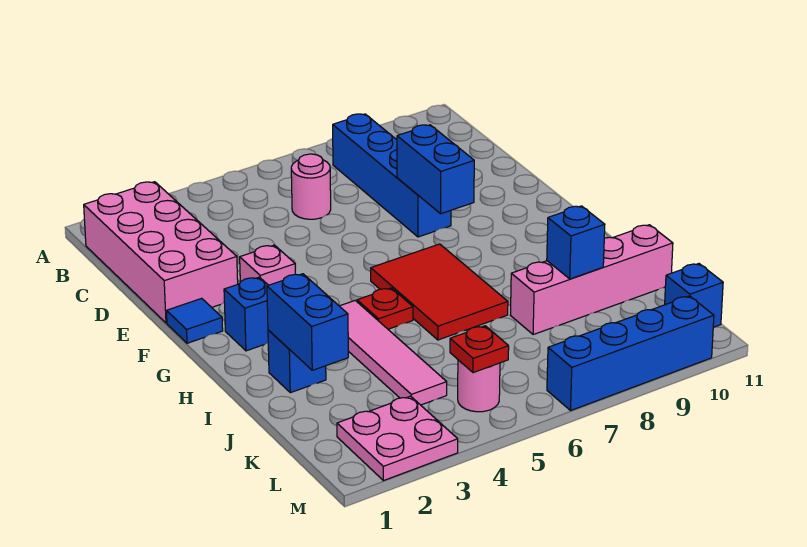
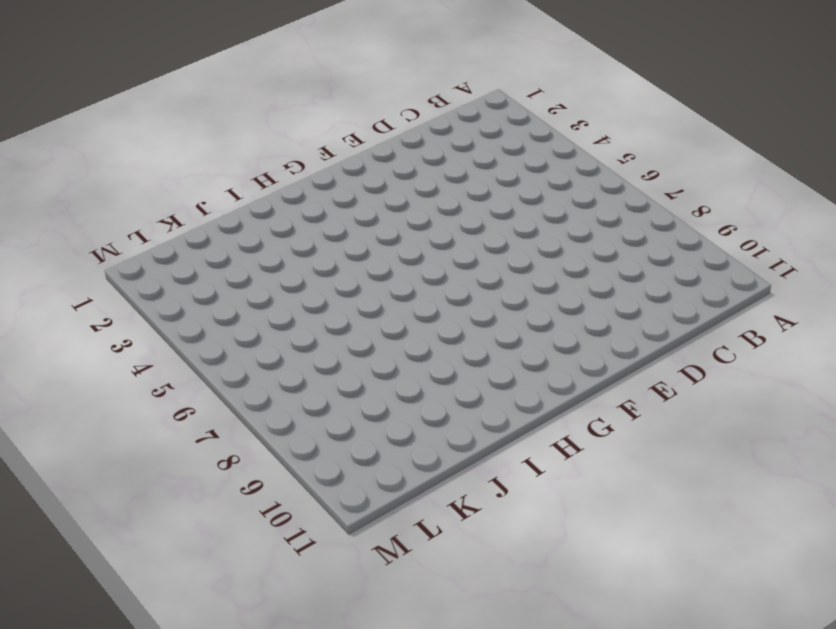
none -> pink 2x4 brick [84,182,238,323]
none -> blue 1x4 brick [333,114,451,237]
none -> pink 1x1 round brick [291,154,331,219]

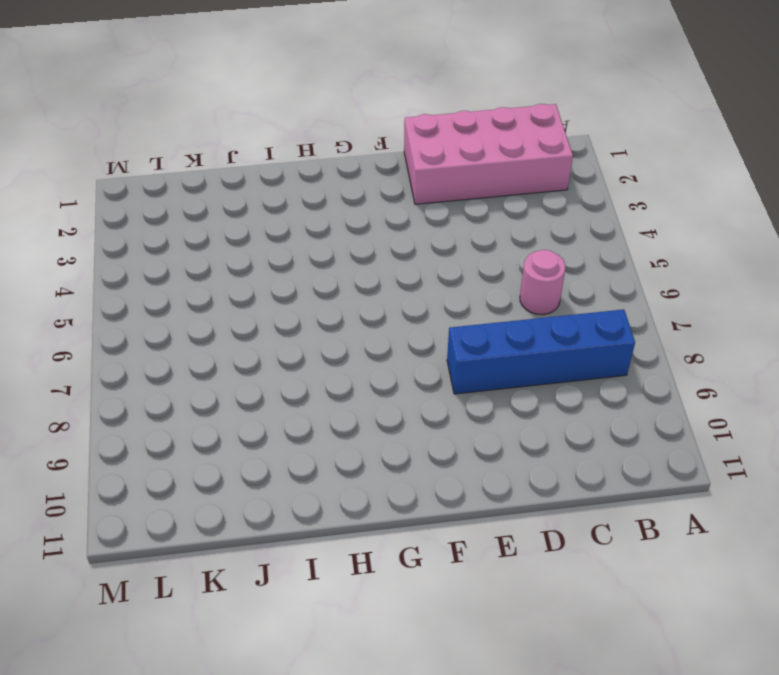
none -> blue 1x1 tile [167,298,223,343]
none -> pink 1x1 brick [240,245,295,285]
none -> blue 1x1 brick [224,277,268,351]

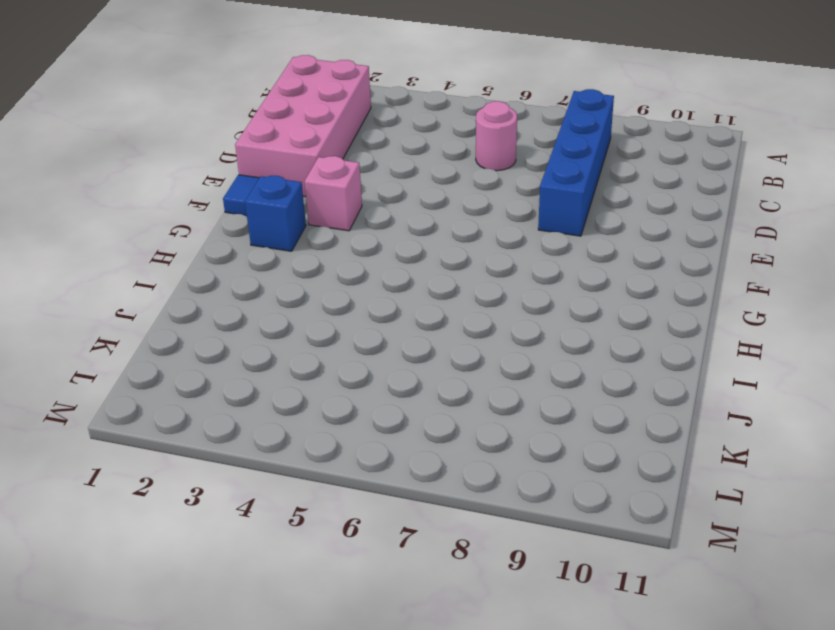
none -> red 2x3 tile [371,244,508,340]
none -> pink 1x4 tile [340,301,447,405]
none -> red 1x1 plate [357,288,413,329]

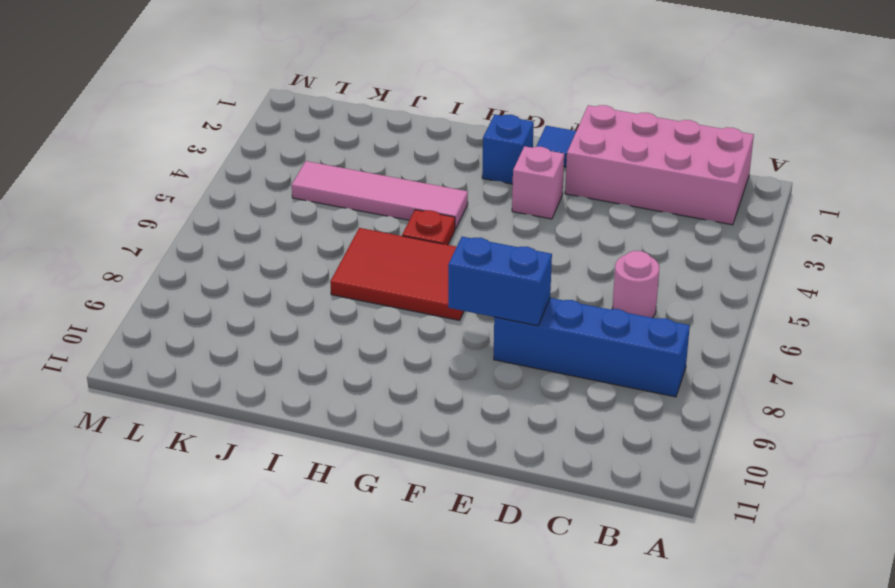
none -> blue 1x1 brick [268,330,326,393]
none -> pink 1x4 brick [510,225,673,335]
none -> pink 2x2 plate [337,396,458,481]

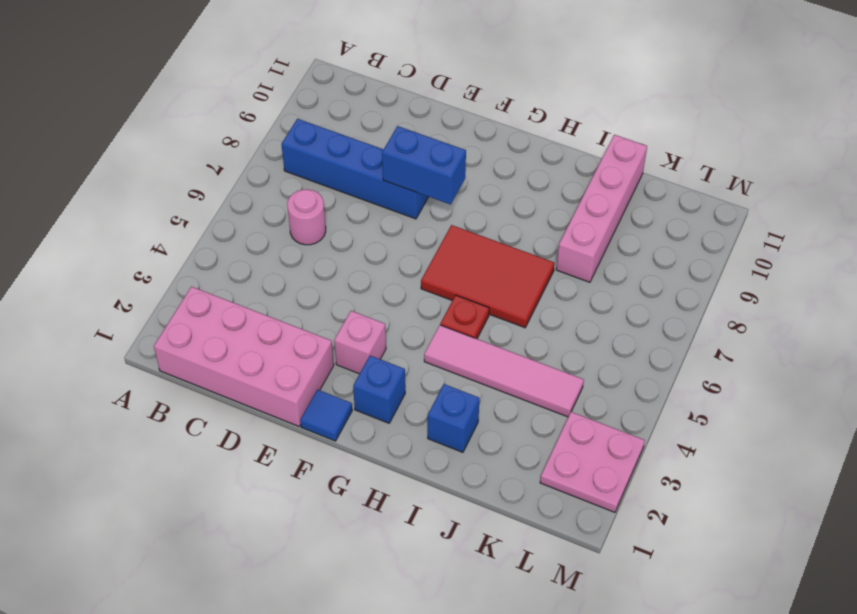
none -> pink 1x1 round brick [458,360,500,412]
none -> blue 1x1 brick [665,264,723,327]
none -> blue 1x4 brick [547,296,714,410]

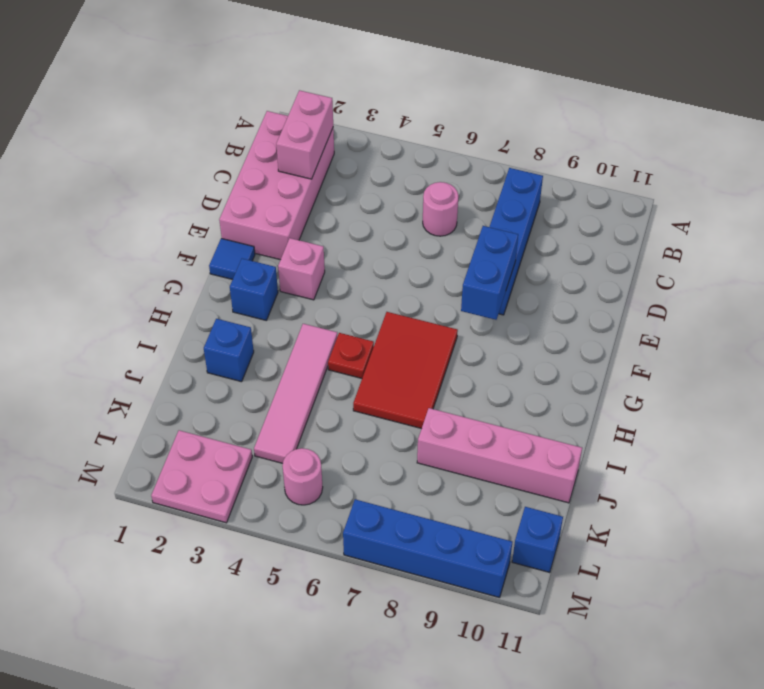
pink 1x2 brick [276,90,333,179] -> none
none -> blue 1x2 brick [267,274,348,370]
none -> blue 1x1 brick [547,206,605,279]
none -> red 1x1 plate [450,326,509,373]

